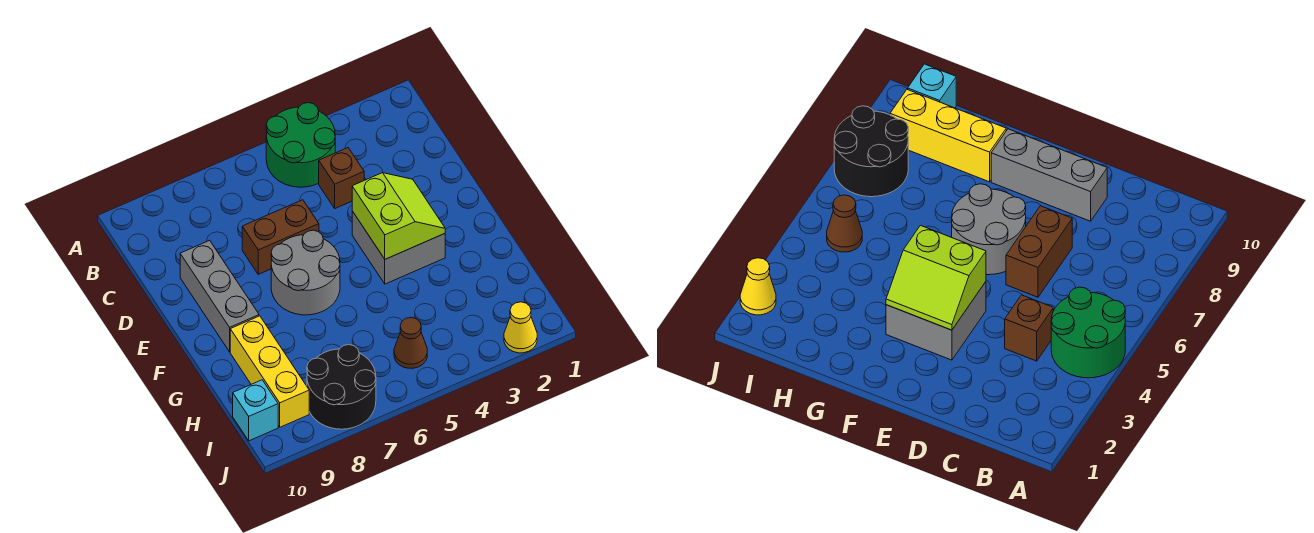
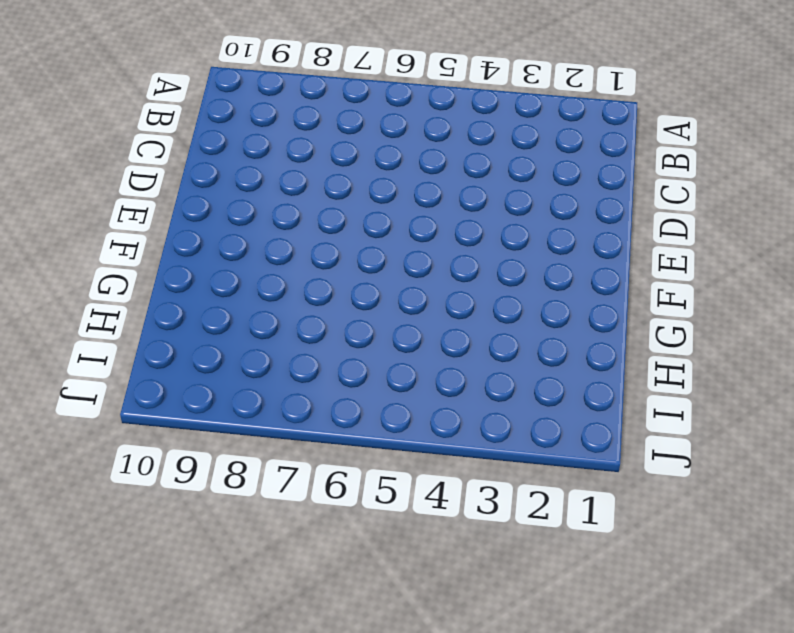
none -> green 2x2 round brick [266,103,335,187]
none -> brown 1x1 brick [319,148,364,208]
none -> brown 1x2 brick [242,200,319,274]

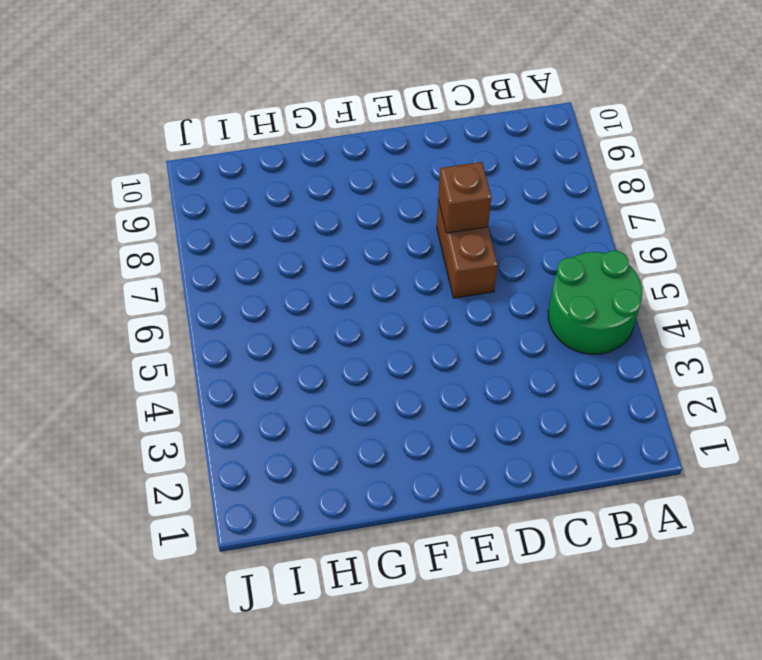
brown 1x1 brick [438,162,491,233] -> brown 1x1 brick moved to [319,148,364,208]
none -> grey 1x3 brick [180,240,259,352]
none -> grey 2x2 brick [352,211,445,284]
none -> grey 2x2 round brick [271,230,340,315]

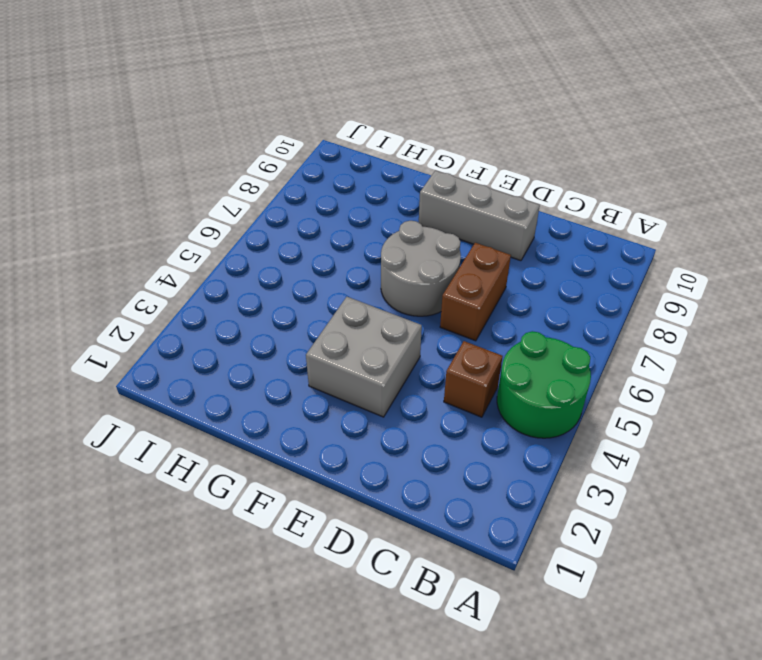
none -> yellow 1x3 brick [230,316,309,427]
none -> brown 1x1 cone [394,318,427,368]
none -> black 2x2 round brick [307,345,376,429]

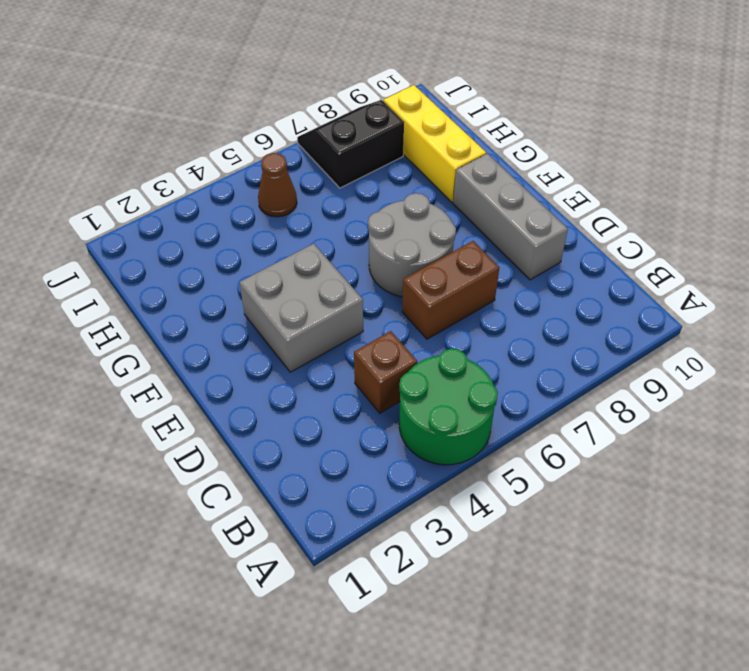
black 2x2 slope [297,100,404,188] -> black 2x2 round brick [307,345,376,429]
none -> cyan 1x1 brick [233,380,278,441]
none -> yellow 1x1 cone [504,302,537,353]
none -> lime 2x2 slope [352,173,445,259]

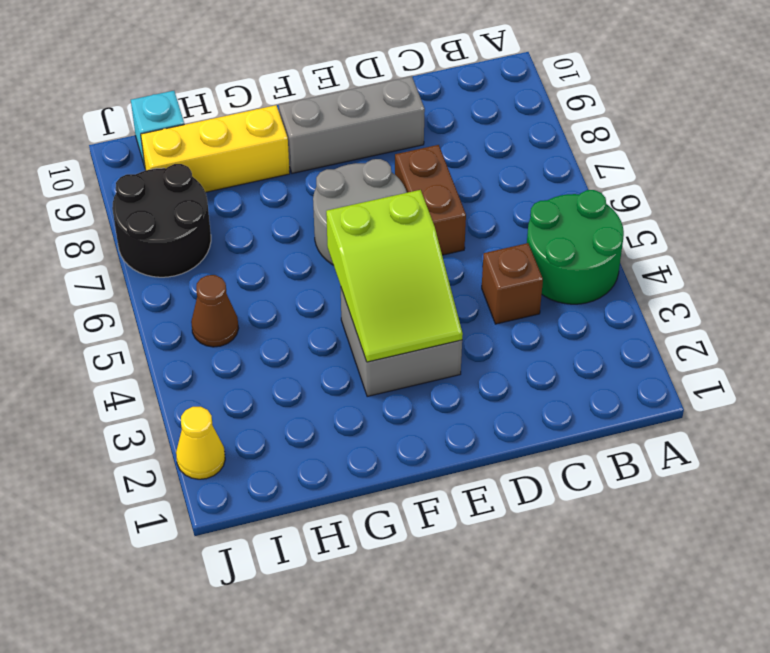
lime 2x3 slope [326,190,463,362] -> lime 2x2 slope [352,173,445,259]

